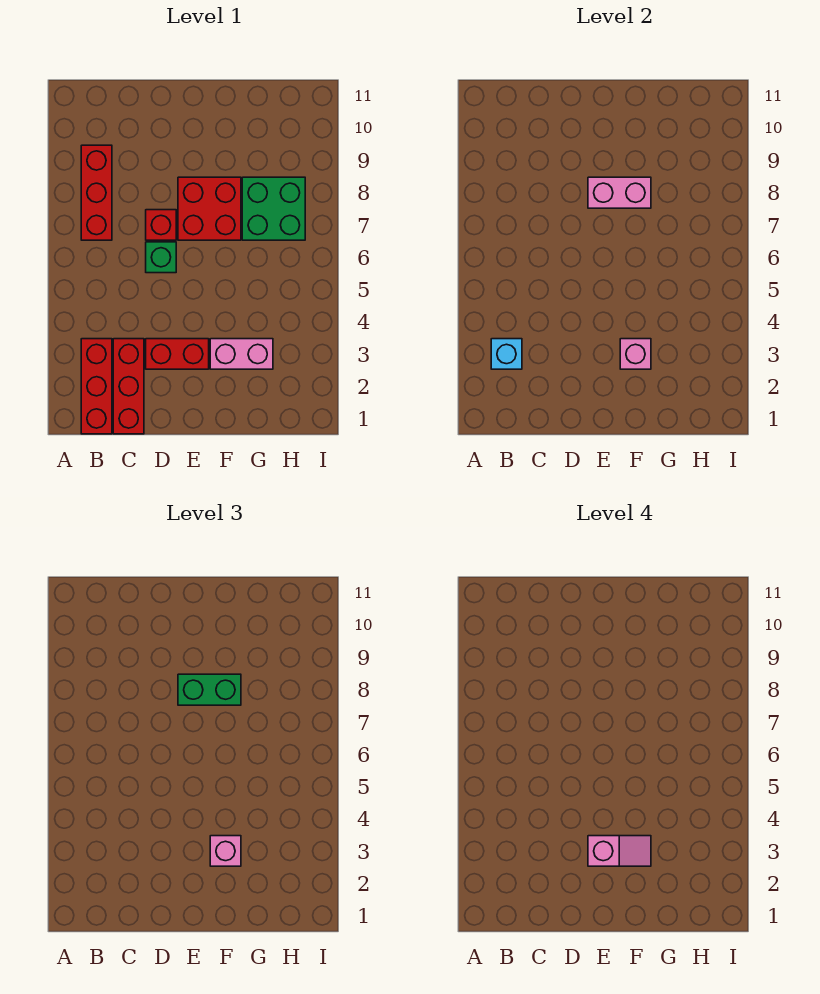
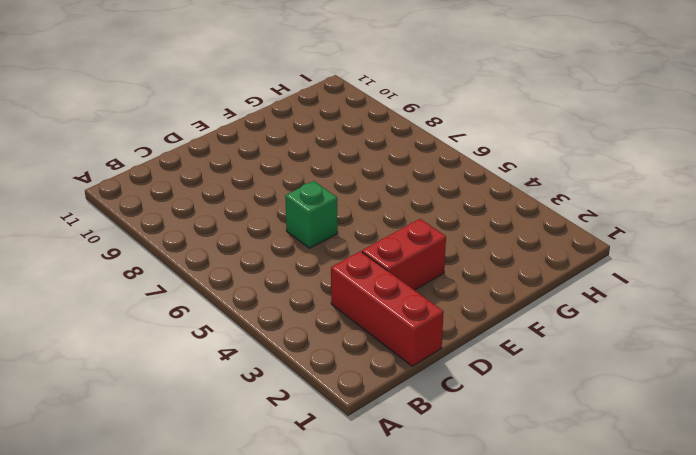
none -> red 1x3 brick [81,339,112,434]
none -> red 1x3 brick [81,145,112,240]
none -> red 1x1 brick [146,210,176,240]

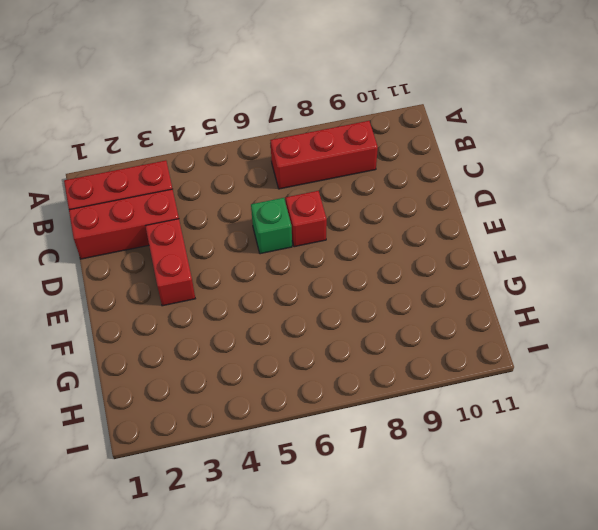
none -> red 2x2 brick [178,177,241,240]
none -> pink 1x2 brick [210,339,273,369]
none -> green 2x2 brick [242,177,305,240]

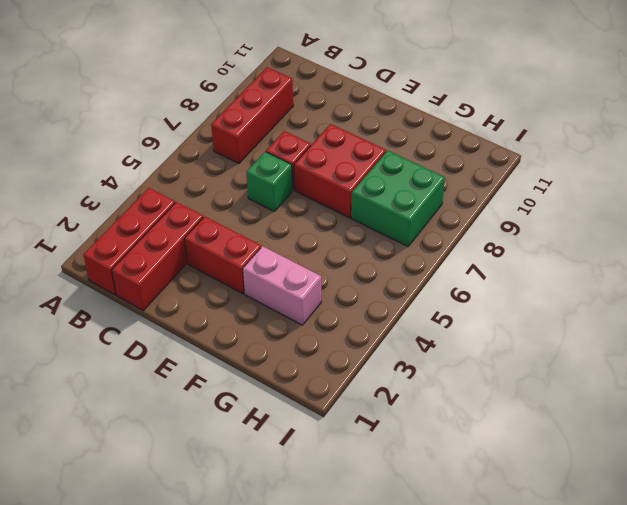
none -> cyan 1x1 brick [491,339,522,369]
none -> pink 1x2 brick [588,177,651,208]
none -> pink 1x1 brick [620,339,651,369]

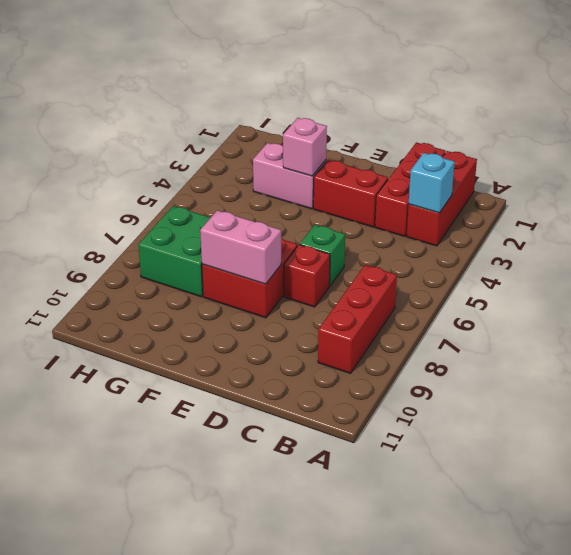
none -> green 1x2 brick [178,674,241,705]
none -> pink 1x1 brick [210,836,241,866]
none -> pink 1x2 slope [588,836,651,866]

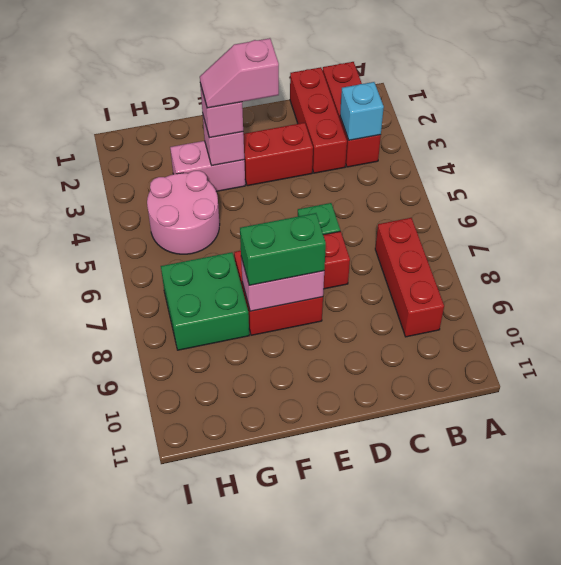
pink 2x2 round brick [147,171,220,254] -> none

